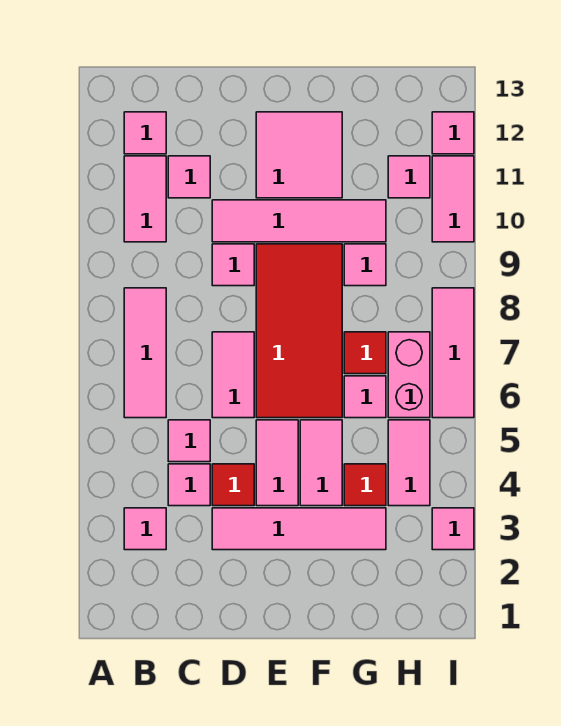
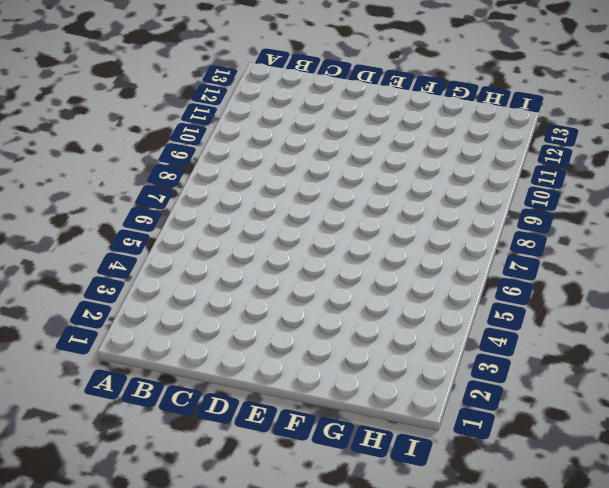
none -> pink 1x1 tile [124,508,166,550]
none -> pink 1x3 tile [124,288,166,418]
none -> pink 1x2 tile [124,156,166,242]

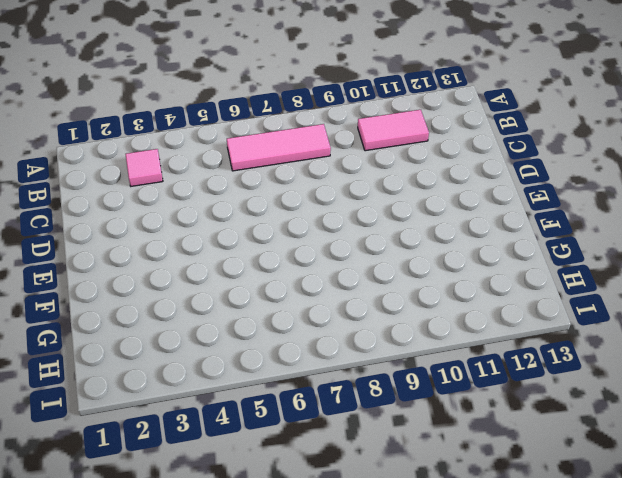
none -> pink 1x1 tile [124,112,166,154]
none -> pink 1x1 tile [168,464,210,506]
none -> pink 1x1 tile [168,420,210,462]

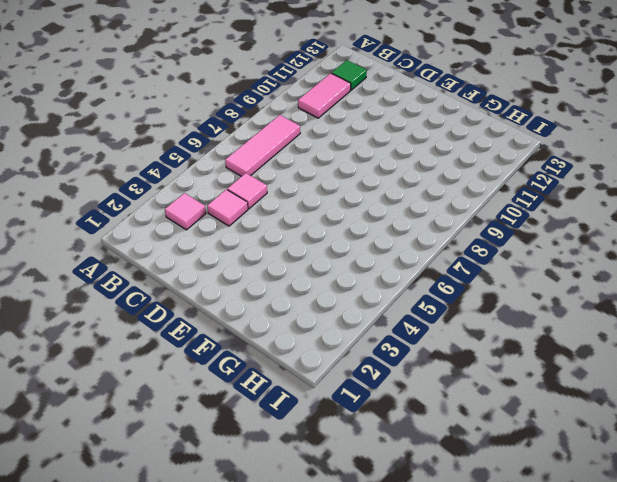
green 1x1 tile [332,60,367,90] -> pink 1x1 tile [124,112,166,154]
none -> pink 1x1 tile [168,156,210,198]
none -> pink 1x4 tile [212,508,386,550]
none -> red 1x1 tile [212,464,254,506]

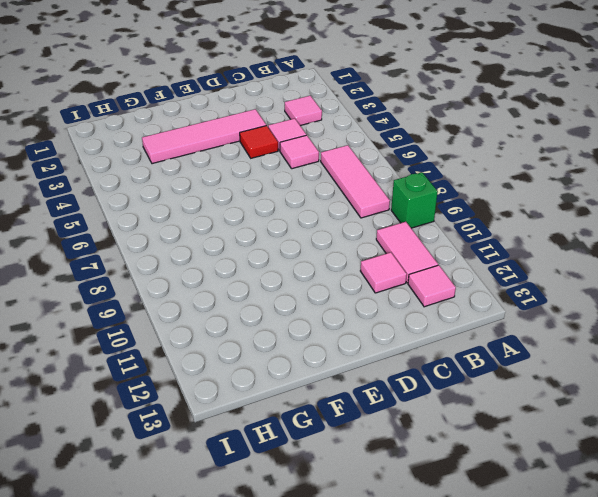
green 1x1 brick [391,172,438,228] -> none
none -> pink 1x2 tile [212,332,254,418]
none -> pink 1x1 tile [212,244,254,286]
none -> pink 1x4 tile [212,200,386,242]

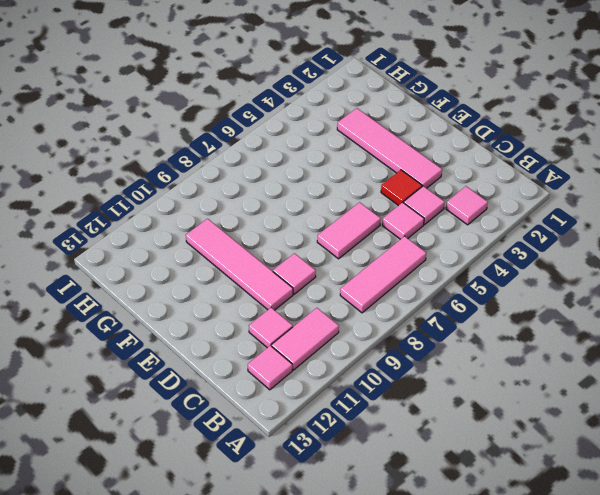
none -> pink 1x2 tile [256,420,298,506]
none -> red 2x4 tile [256,244,342,418]
none -> pink 2x2 tile [256,112,342,198]

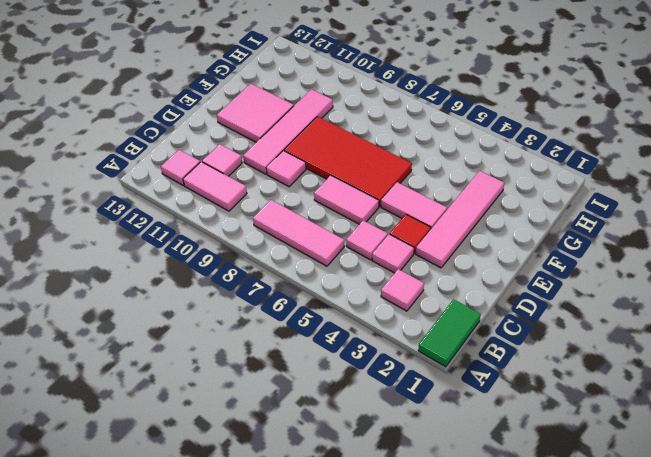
green 1x2 tile [418,299,481,367] -> none
none -> pink 1x2 tile [300,420,342,506]
none -> red 1x1 tile [344,464,386,506]
none -> pink 1x1 tile [344,376,386,418]

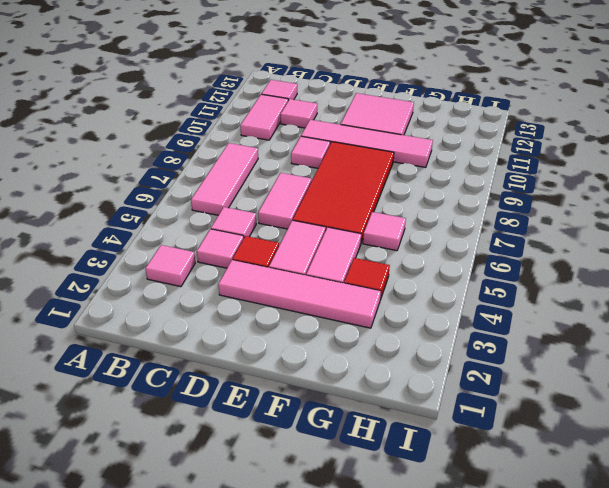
none -> red 1x1 tile [344,332,386,374]
none -> pink 1x1 tile [344,244,386,286]
none -> pink 1x2 tile [388,420,430,506]

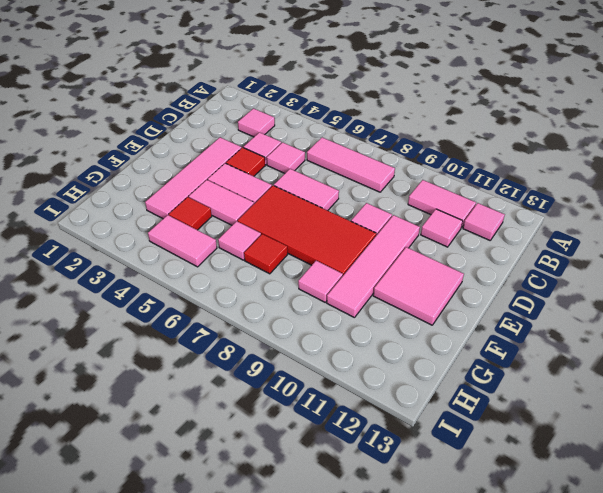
none -> pink 1x2 brick [388,332,430,418]
none -> pink 1x1 tile [388,156,430,198]
none -> pink 1x1 tile [432,508,474,550]

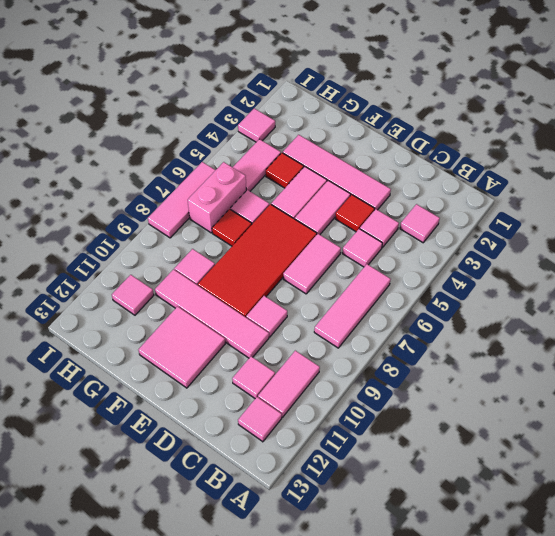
none -> pink 1x2 tile [432,156,474,242]
none -> pink 1x1 tile [432,112,474,154]

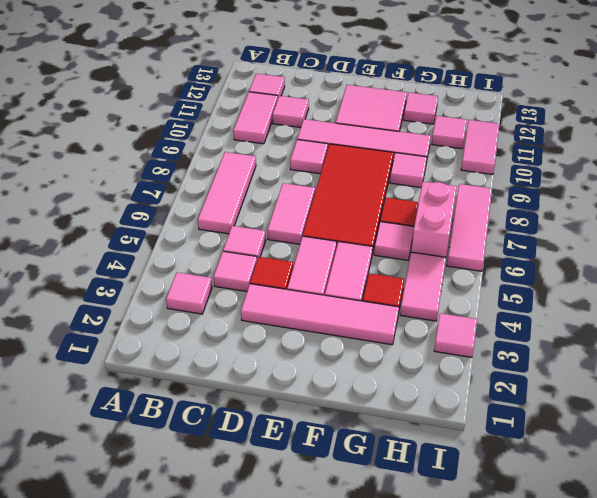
pink 1x1 tile [404,92,438,124] -> pink 1x1 tile moved to [432,112,474,154]

